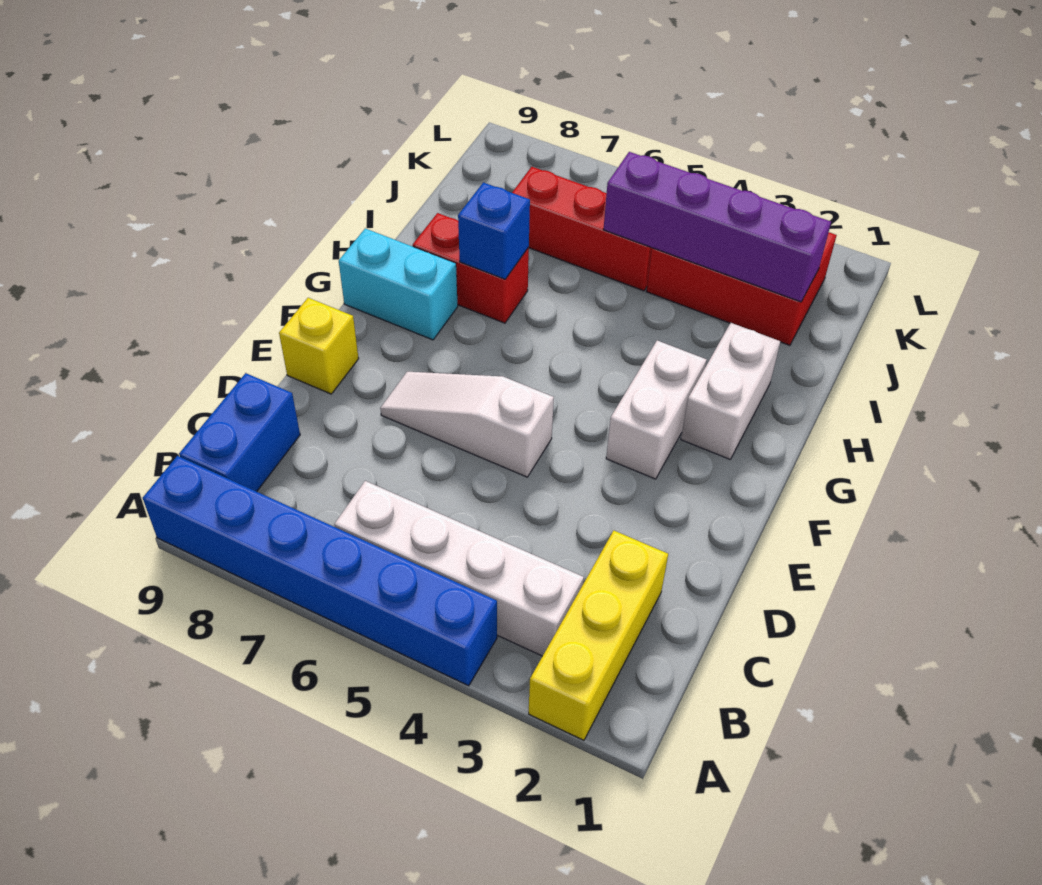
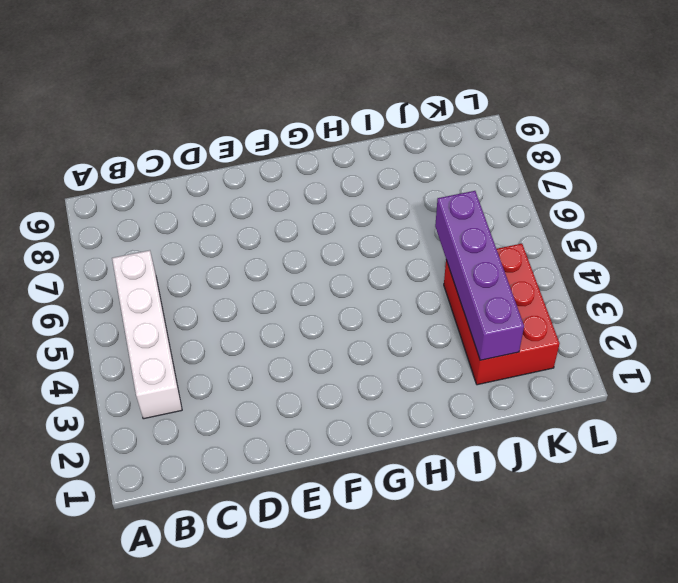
none -> yellow 1x3 brick [529,531,668,740]
none -> blue 1x6 brick [143,456,497,686]
none -> blue 1x2 brick [179,373,300,492]

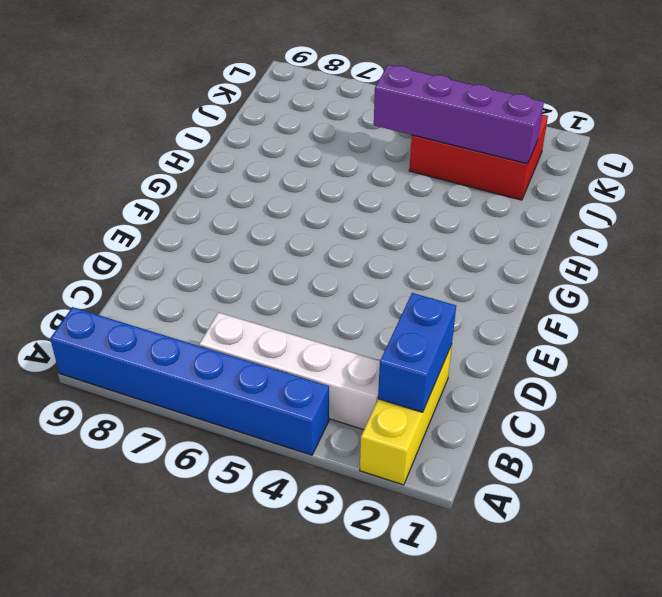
blue 1x2 brick [378,293,456,412] -> blue 1x2 brick moved to [179,373,300,492]
none -> white 1x3 slope [380,372,554,477]
none -> yellow 1x1 brick [279,298,359,394]
none -> white 1x2 brick [606,340,707,479]

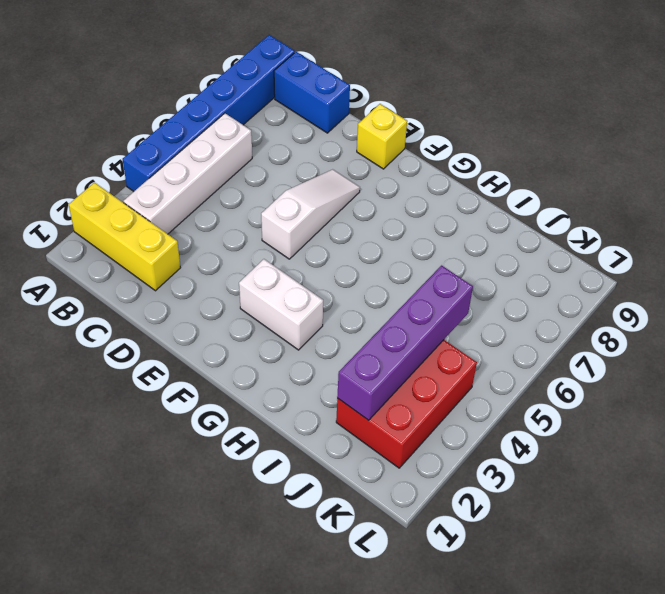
none -> white 1x2 brick [681,323,780,459]
none -> cyan 1x2 brick [339,228,458,340]
none -> red 1x2 brick [413,213,529,323]

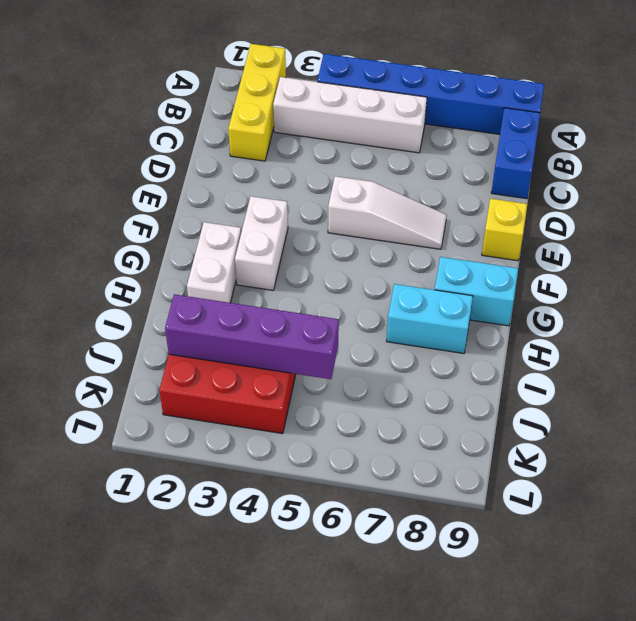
cyan 1x2 brick [387,284,473,353] -> red 1x2 brick [413,213,529,323]
none -> red 1x3 brick [512,167,652,291]
none -> blue 1x1 brick [458,182,530,279]

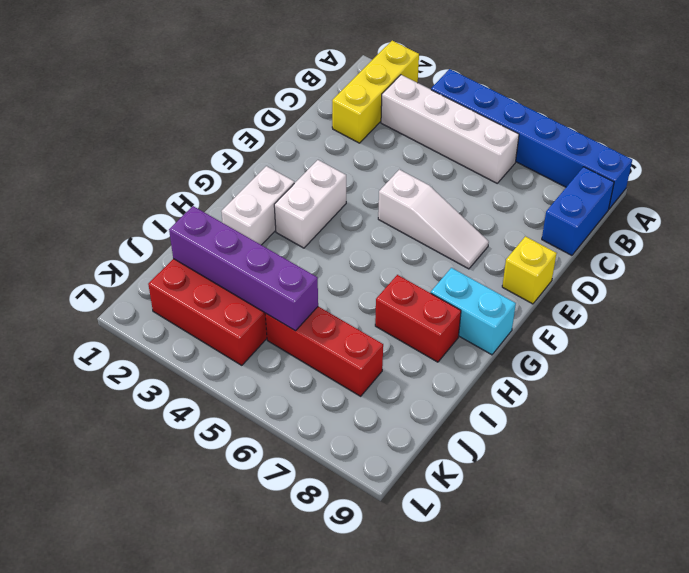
none -> blue 1x1 brick [458,182,530,279]

